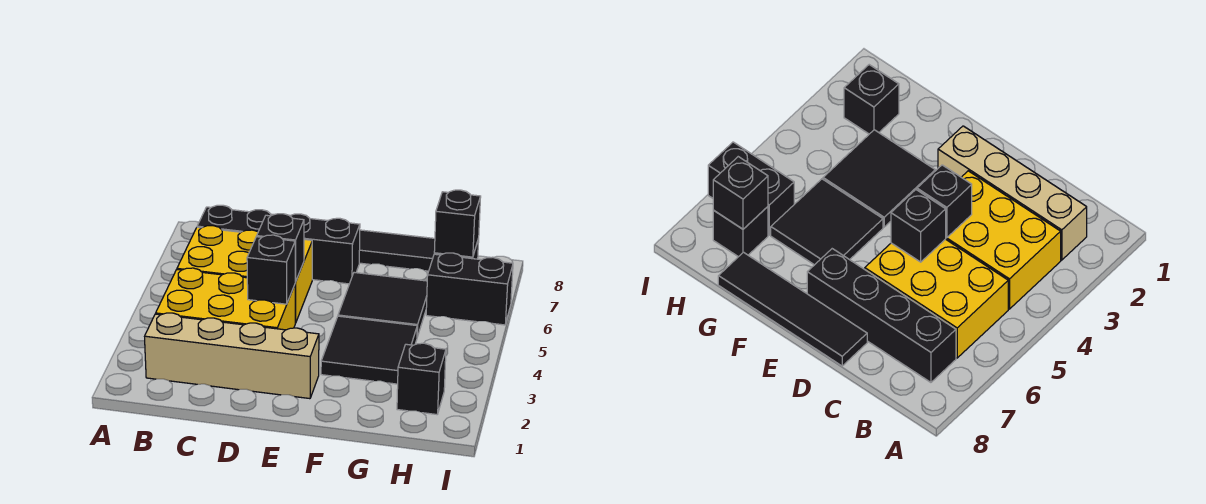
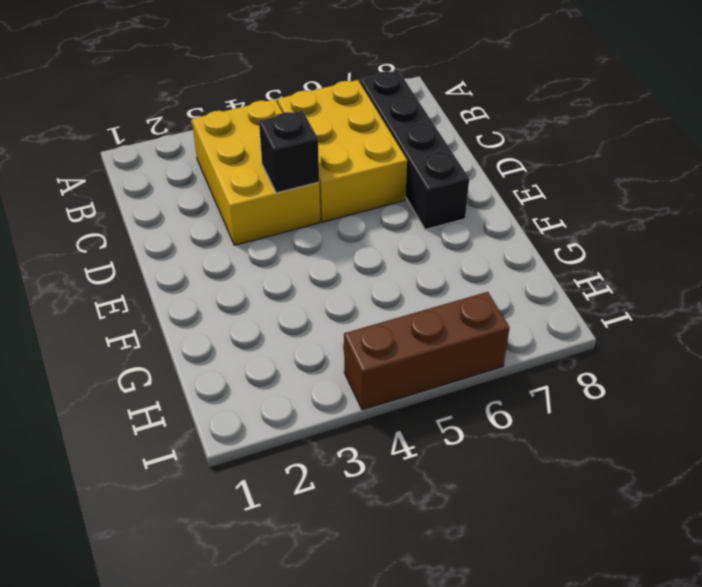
brown 1x3 brick [344,292,510,410] -> black 1x2 brick [426,253,513,325]
none -> tan 1x4 brick [145,313,319,399]
none -> black 1x4 tile [359,230,435,271]
none -> black 2x2 tile [321,316,417,384]

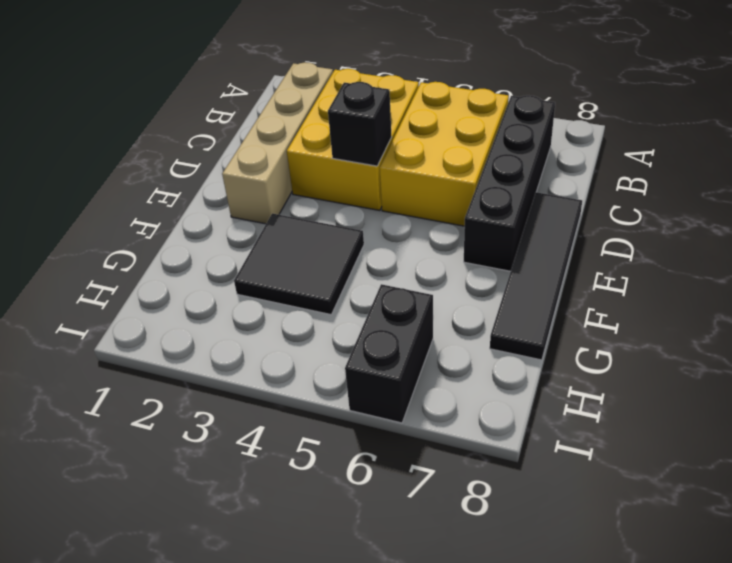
none -> black 2x2 tile [338,273,427,337]
none -> black 1x1 brick [397,343,446,414]
none -> black 1x1 brick [713,207,768,257]

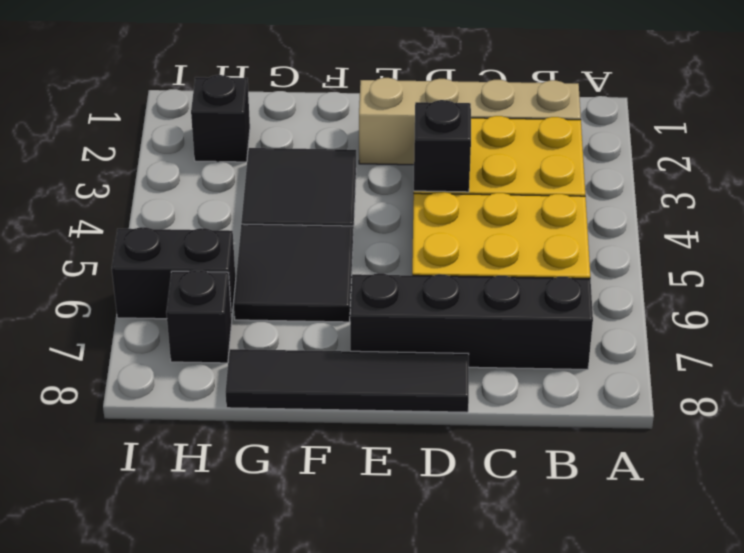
none -> black 1x1 brick [257,214,304,282]
none -> black 1x1 brick [434,190,481,257]

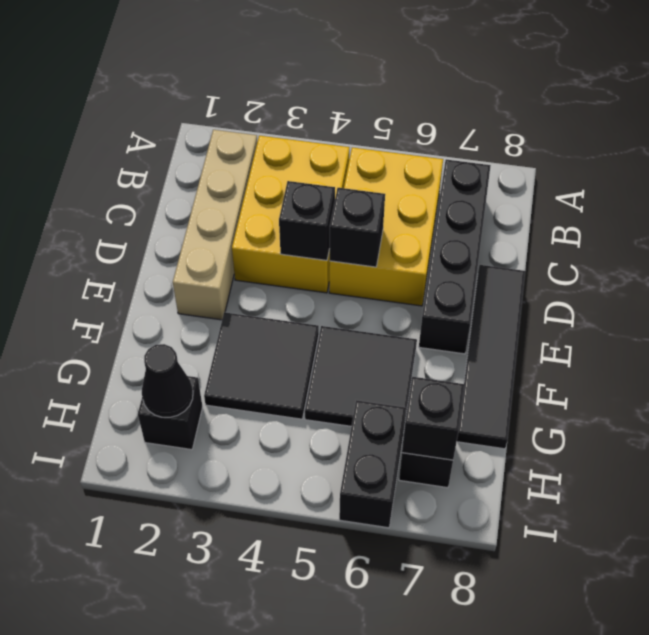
black 1x1 cone [142,344,193,417] -> none

